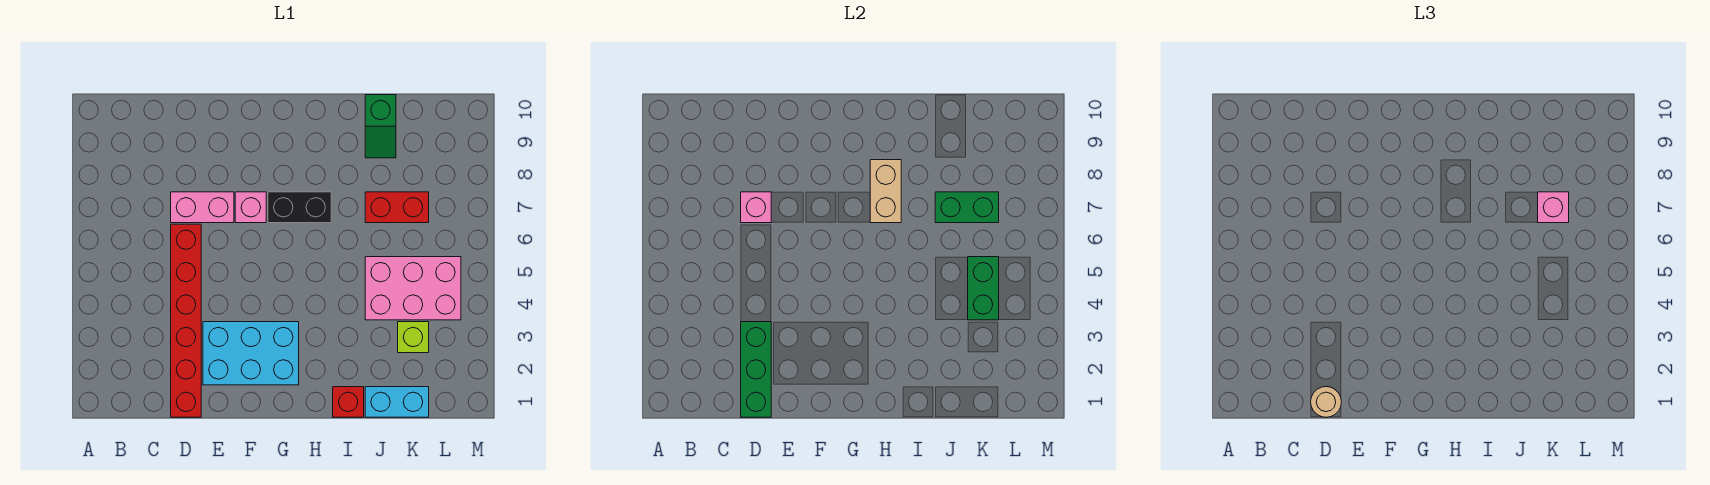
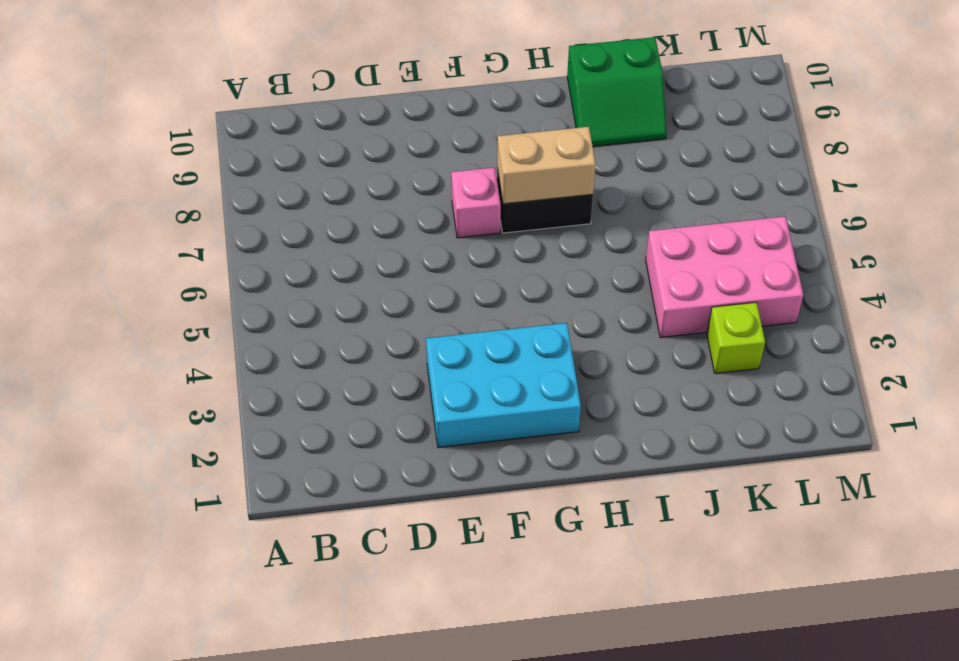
tan 1x2 brick [497,127,596,204] -> tan 1x2 brick turned to [870,160,901,223]
green 2x2 slope [567,37,666,147] -> green 1x2 slope [365,95,396,158]
none -> red 1x6 brick [171,224,201,417]
none -> pink 1x2 brick [171,192,234,223]
none -> red 1x1 brick [333,387,364,417]

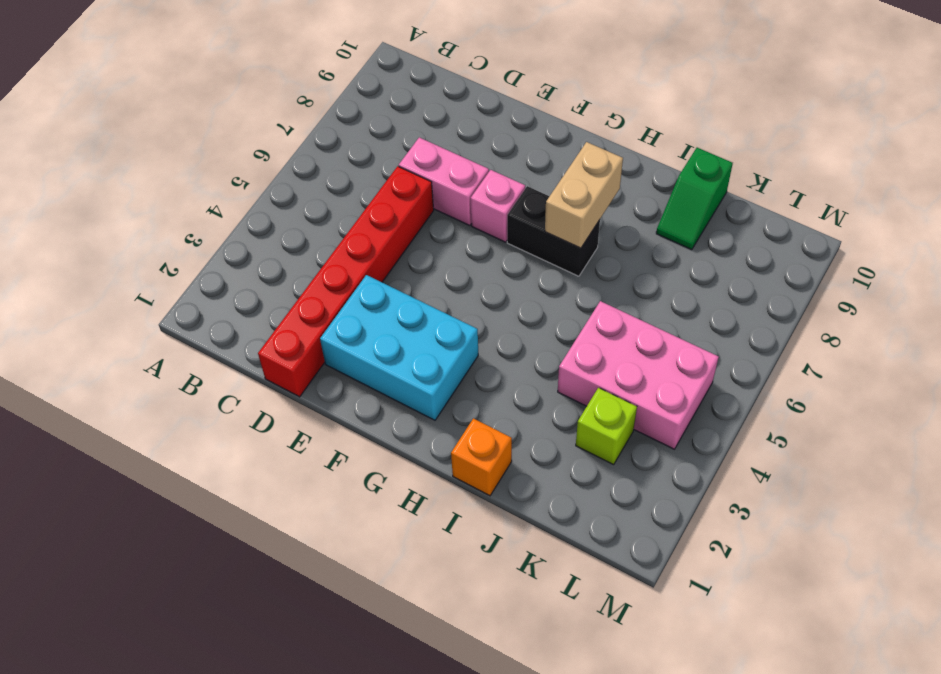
orange 1x1 brick [451,418,512,496] -> red 1x1 brick [333,387,364,417]
none -> cyan 1x2 brick [365,387,429,417]
none -> red 1x2 brick [365,192,429,223]
none -> green 1x3 brick [741,322,771,417]

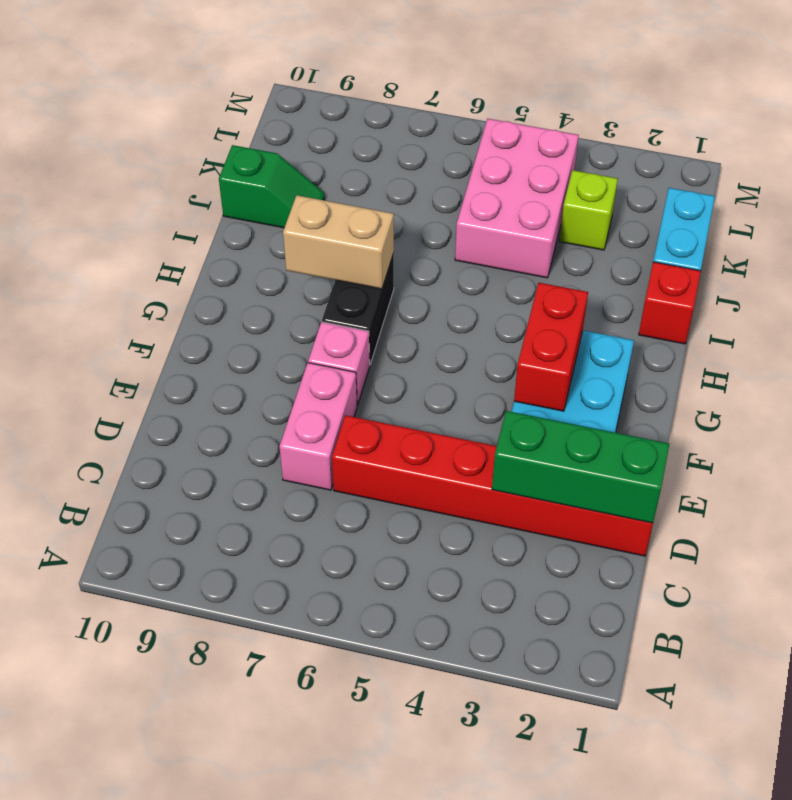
red 1x2 brick [514,283,588,411] -> red 1x2 brick moved to [365,192,429,223]
none -> pink 1x1 brick [741,192,771,223]
none -> green 1x2 brick [935,192,999,223]
none -> green 1x2 brick [968,257,999,320]

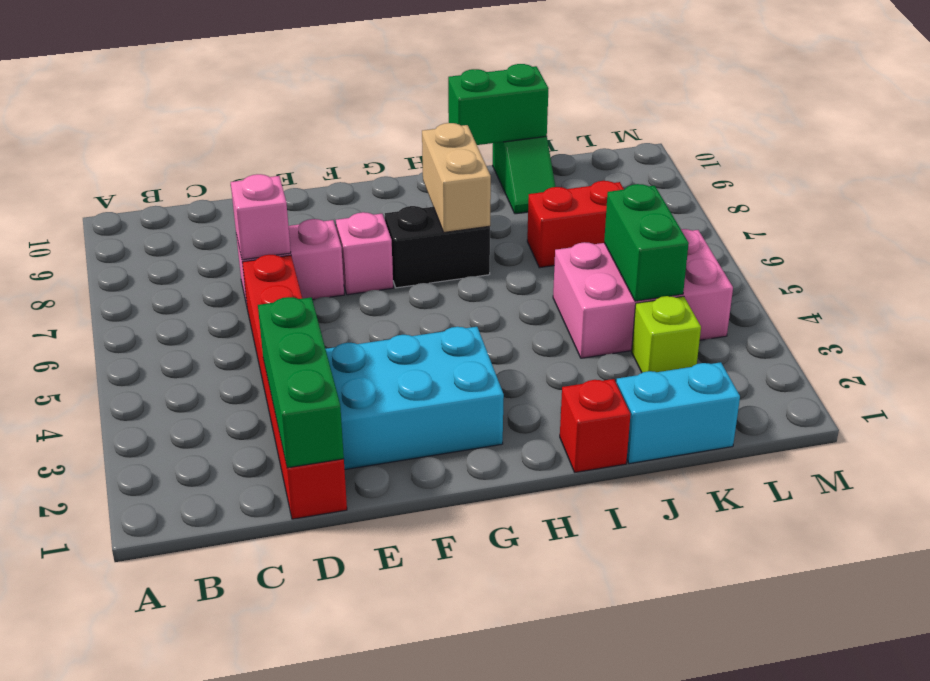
green 1x2 brick [448,64,549,145] -> green 1x2 brick moved to [935,192,999,223]
none -> tan 1x1 round brick [1311,387,1341,417]
none -> pink 1x1 brick [1538,192,1569,223]

